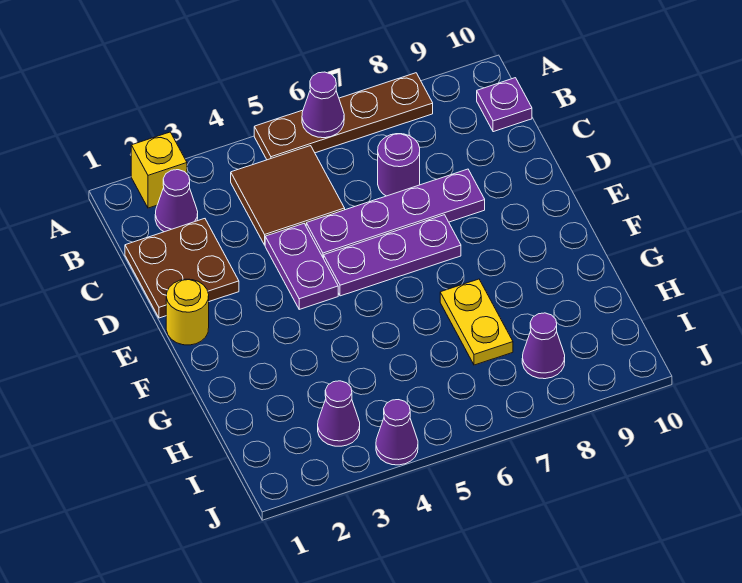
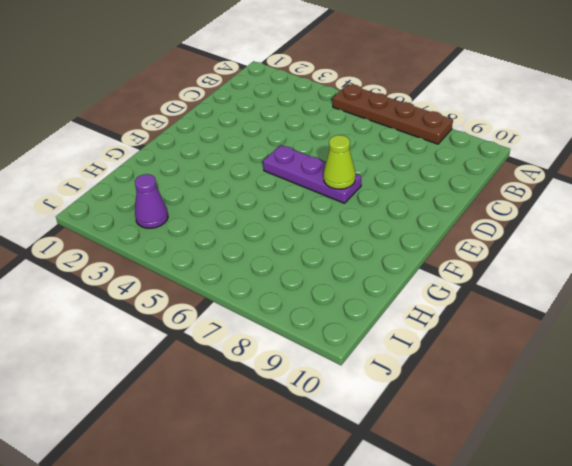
lime 1x1 cone [324,135,356,189] -> none
none -> yellow 1x1 brick [131,132,187,208]
none -> purple 1x1 cone [155,170,198,232]
none -> brown 2x2 tile [231,146,345,245]

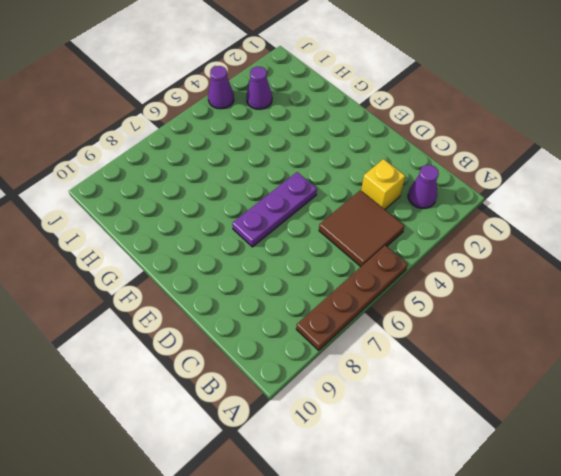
yellow 1x1 brick [361,159,405,210] -> yellow 1x1 brick moved to [131,132,187,208]
none -> purple 1x1 plate [477,78,532,132]
none -> brown 2x2 plate [125,219,239,318]
none -> purple 1x1 round brick [378,134,420,196]

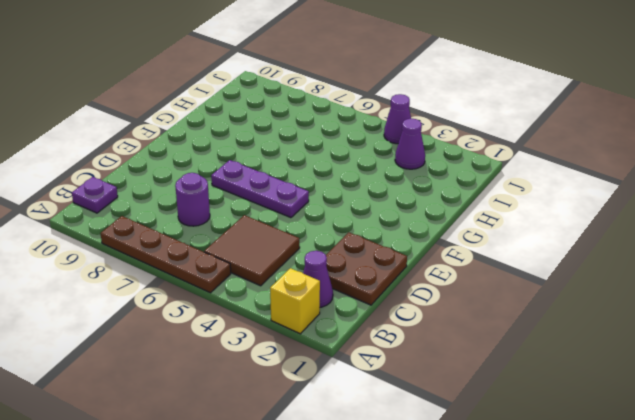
none -> purple 1x2 plate [265,224,338,309]
none -> purple 1x4 plate [306,169,485,258]
none -> yellow 1x1 round brick [166,279,209,345]

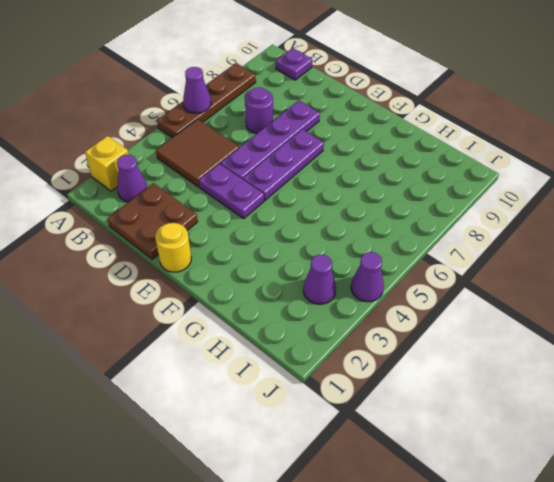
none -> yellow 1x2 plate [440,279,513,365]
none -> purple 1x1 cone [522,313,565,379]

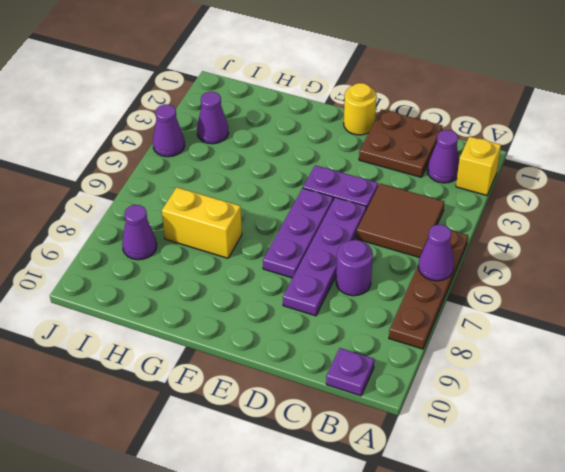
yellow 1x2 brick [162,187,242,258] -> yellow 1x2 plate [440,279,513,365]

